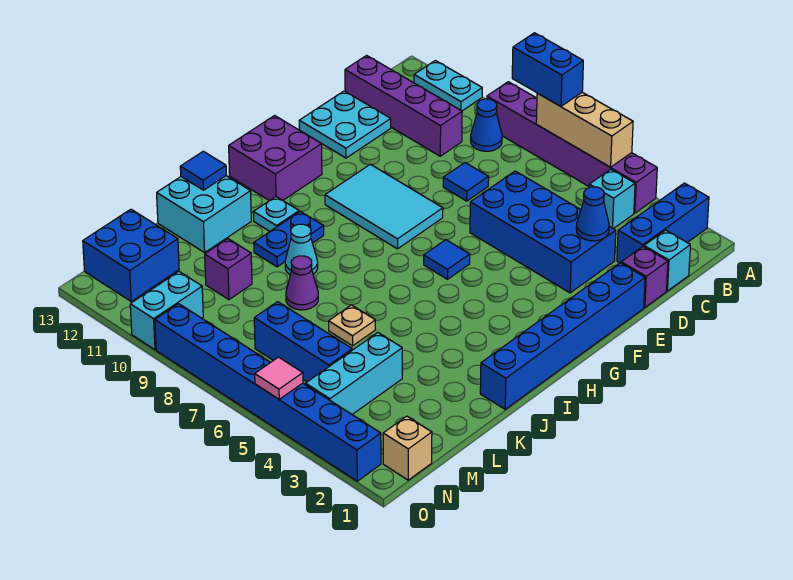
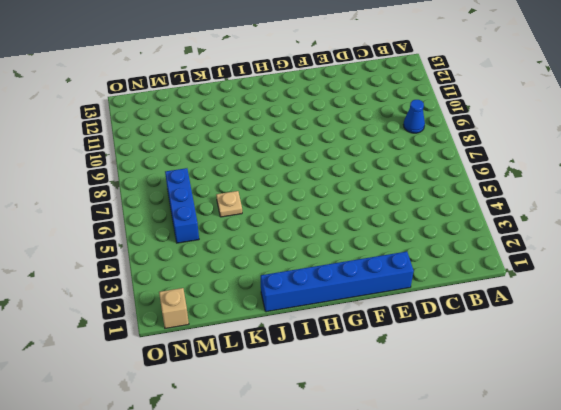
none -> blue 1x3 brick [617,183,709,263]
none -> purple 1x6 brick [487,82,657,213]
none -> cyan 1x2 plate [414,61,482,111]
none -> cyan 1x1 brick [589,169,635,229]

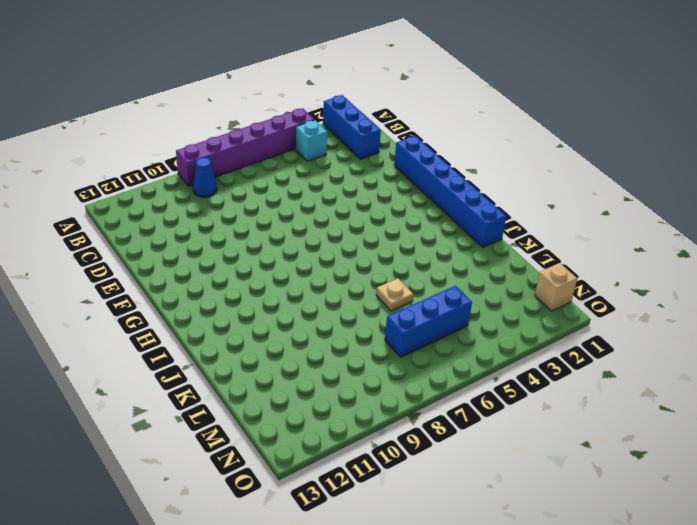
none -> cyan 1x2 plate [414,61,482,111]
none -> cyan 1x1 brick [644,230,690,291]
none -> purple 1x4 brick [345,55,462,156]
none -> purple 1x1 brick [621,247,668,307]

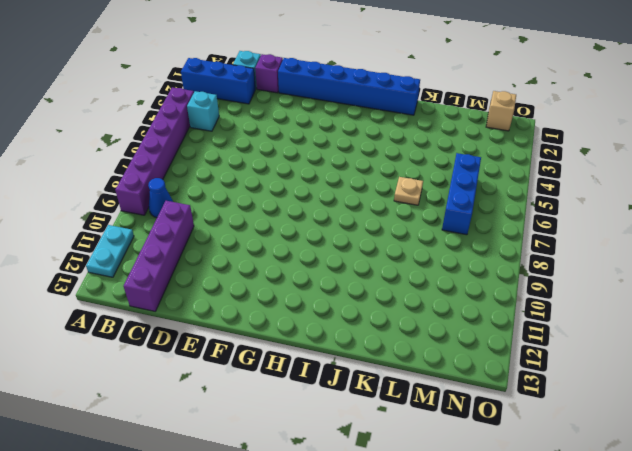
none -> blue 2x4 brick [470,171,616,293]
none -> blue 1x1 tile [443,163,489,201]
none -> cyan 2x2 plate [299,91,391,158]
none -> cyan 2x3 tile [325,164,443,249]

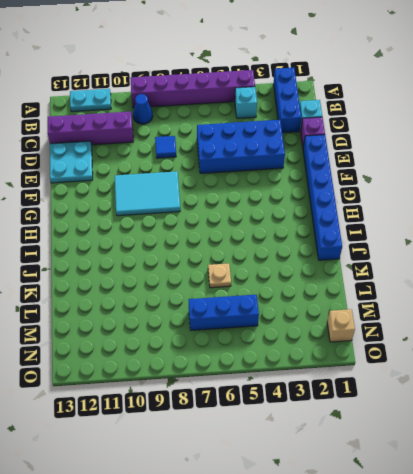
none -> blue 1x1 tile [424,240,470,279]
none -> purple 2x2 brick [229,116,322,201]
none -> blue 1x2 plate [254,211,324,267]
none -> cyan 1x1 plate [253,197,299,231]

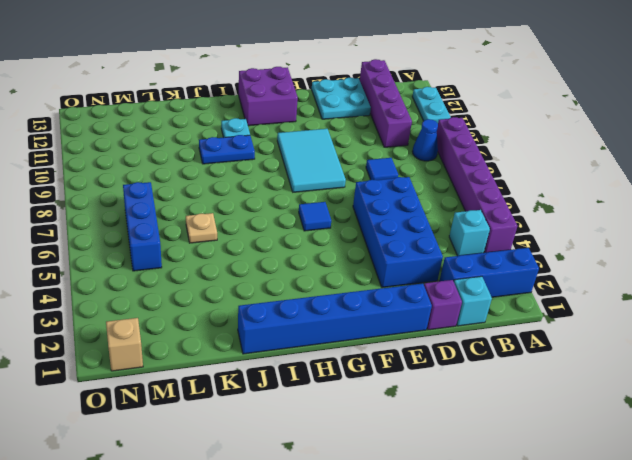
none -> cyan 1x1 cone [285,224,318,275]
none -> cyan 2x2 brick [157,176,251,252]
none -> purple 1x1 cone [286,256,318,310]
none -> cyan 1x3 brick [305,333,402,414]

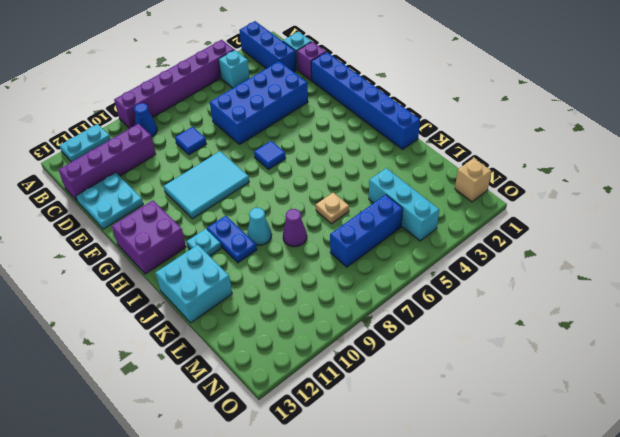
none -> purple 1x1 brick [205,239,252,300]
none -> blue 2x2 brick [83,209,179,301]
none -> cyan 1x2 brick [130,271,203,350]
none -> blue 1x8 brick [155,304,381,481]

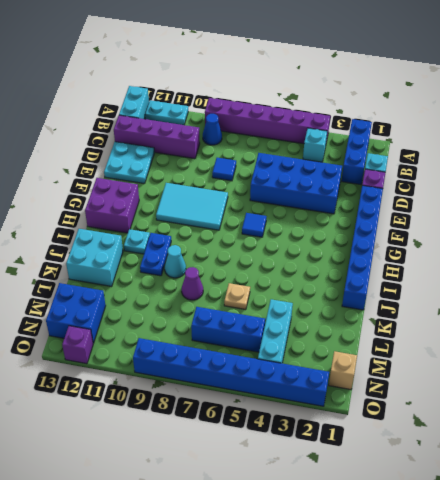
cyan 1x2 brick [119,86,149,119] -> cyan 1x2 brick moved to [130,271,203,350]
purple 1x1 brick [62,326,93,364] -> purple 1x1 brick moved to [205,239,252,300]
none -> tan 1x3 brick [536,92,633,167]
none -> blue 1x1 cone [576,187,609,241]
none -> blue 1x1 tile [180,151,226,190]
none -> pink 1x1 tile [255,357,303,399]

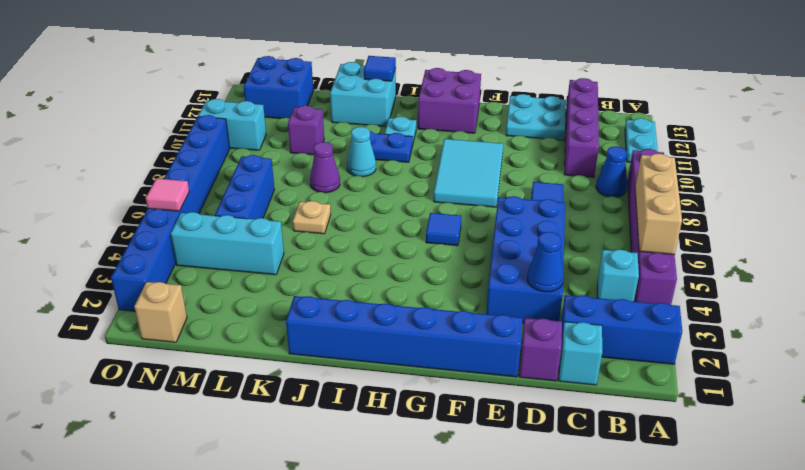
none -> blue 1x2 brick [512,33,583,106]

